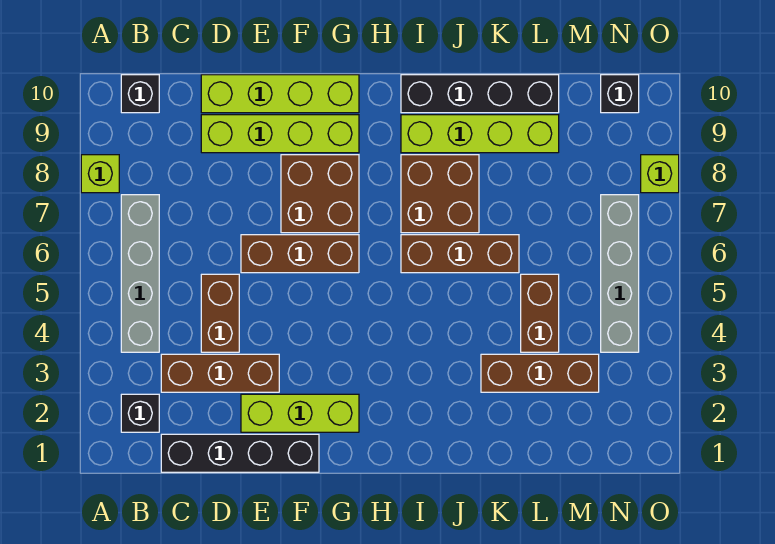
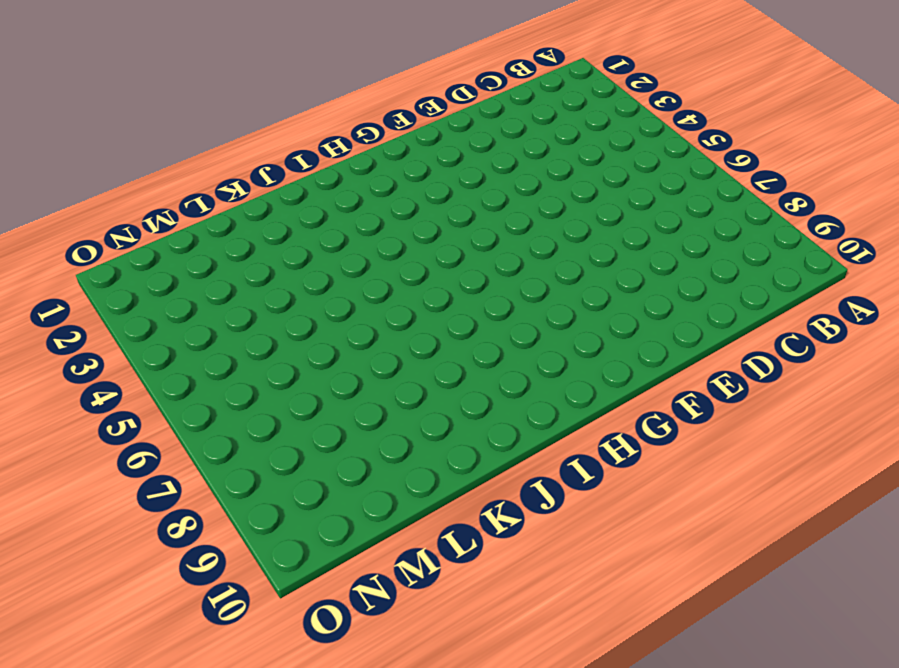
none -> lime 1x1 brick [81,155,119,193]
none -> black 1x1 brick [121,394,159,432]
none -> grey 1x4 brick [121,195,159,352]

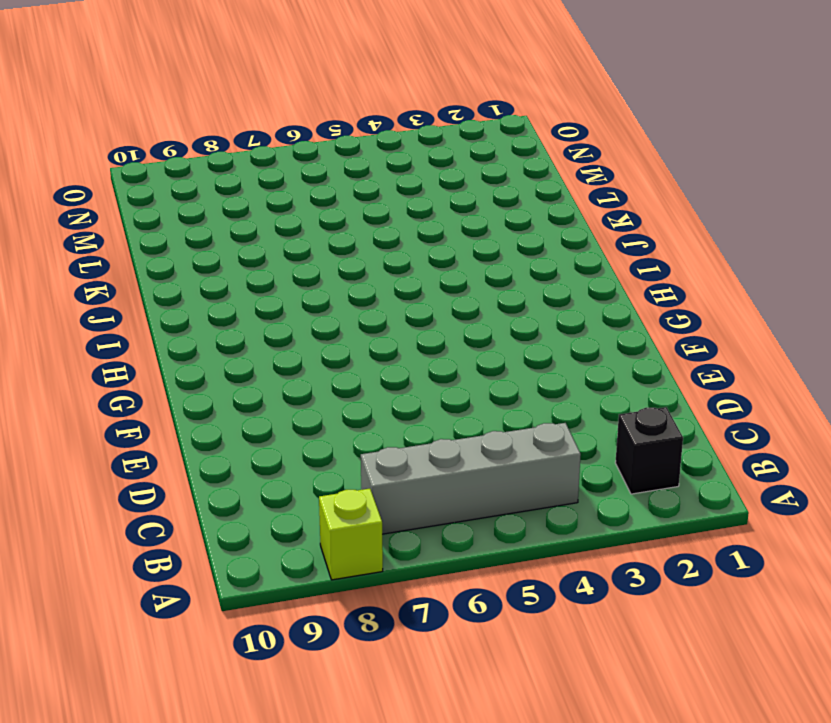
none -> black 1x1 brick [121,75,159,113]
none -> black 1x4 brick [161,434,319,472]
none -> brown 1x3 brick [161,354,279,392]

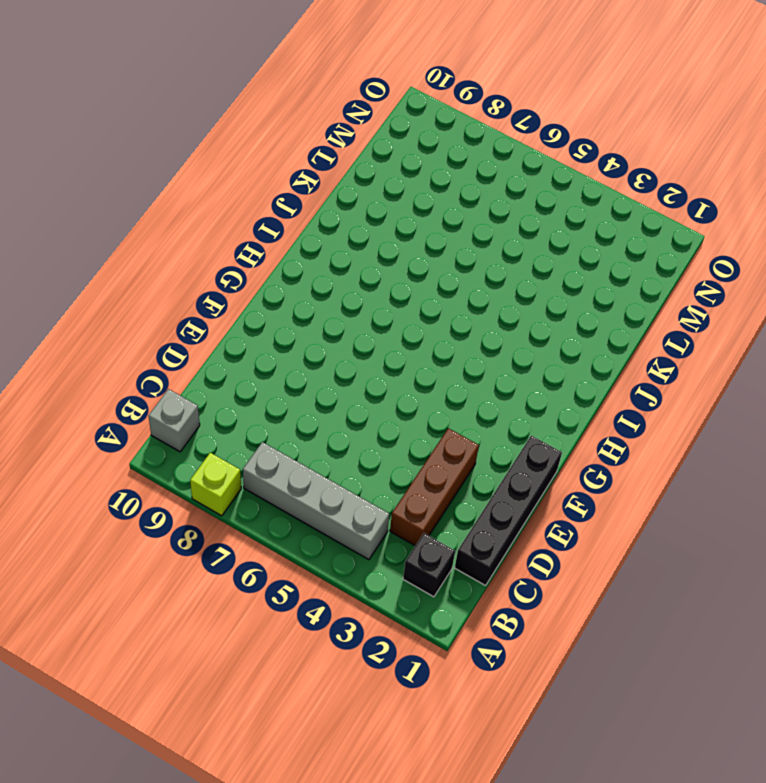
grey 1x1 brick [149,389,200,452] -> black 1x1 brick [121,75,159,113]
none -> brown 1x2 brick [201,274,239,352]
none -> lime 1x4 brick [201,115,359,153]
none -> lime 1x4 brick [201,75,359,113]

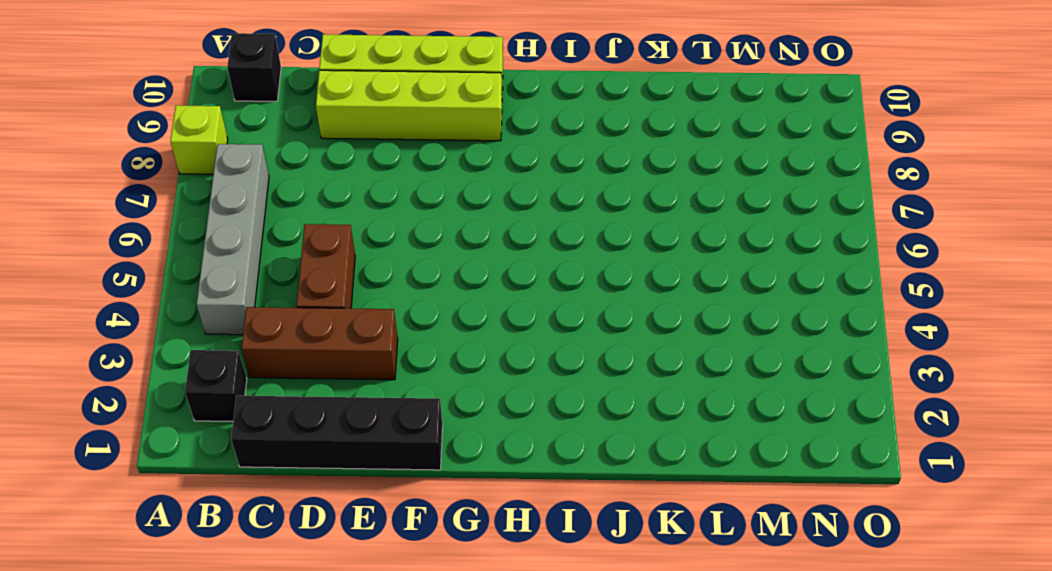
none -> lime 1x3 brick [241,394,359,432]
none -> brown 1x3 brick [241,235,359,273]
none -> brown 2x2 brick [281,155,359,233]

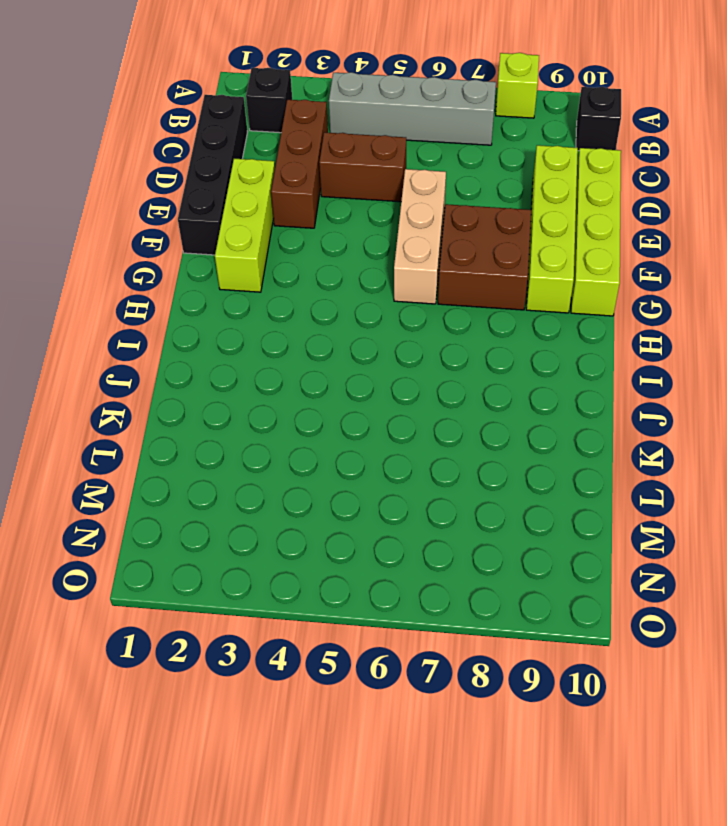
tan 1x3 brick [394,169,446,304] -> brown 1x3 brick [241,235,359,273]
none -> brown 1x3 brick [401,235,519,273]
none -> brown 2x2 brick [401,155,479,233]
none -> lime 1x4 brick [401,115,559,153]

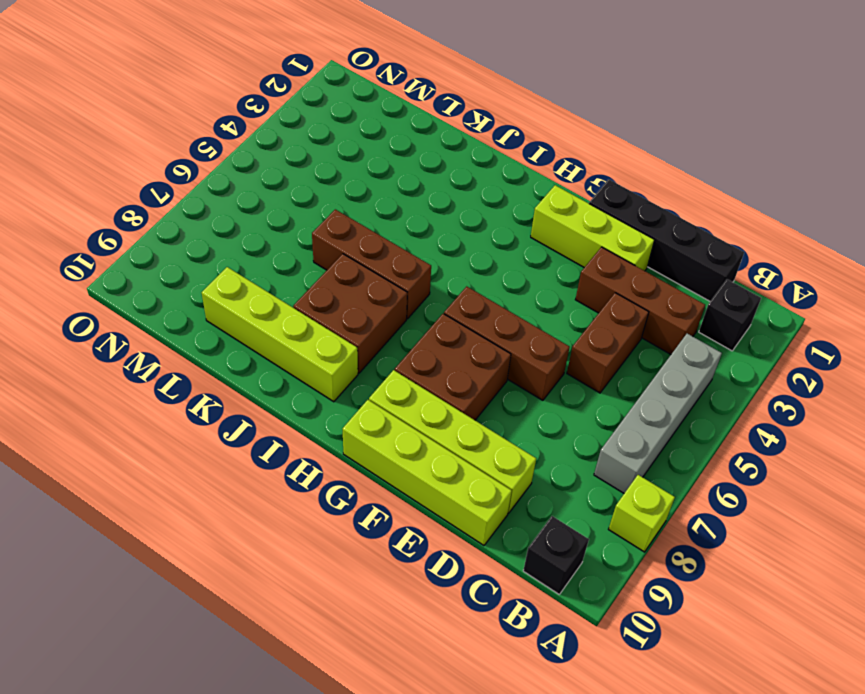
none -> black 1x4 brick [401,75,559,113]
none -> brown 1x3 brick [481,354,599,392]
none -> brown 1x2 brick [521,274,559,352]

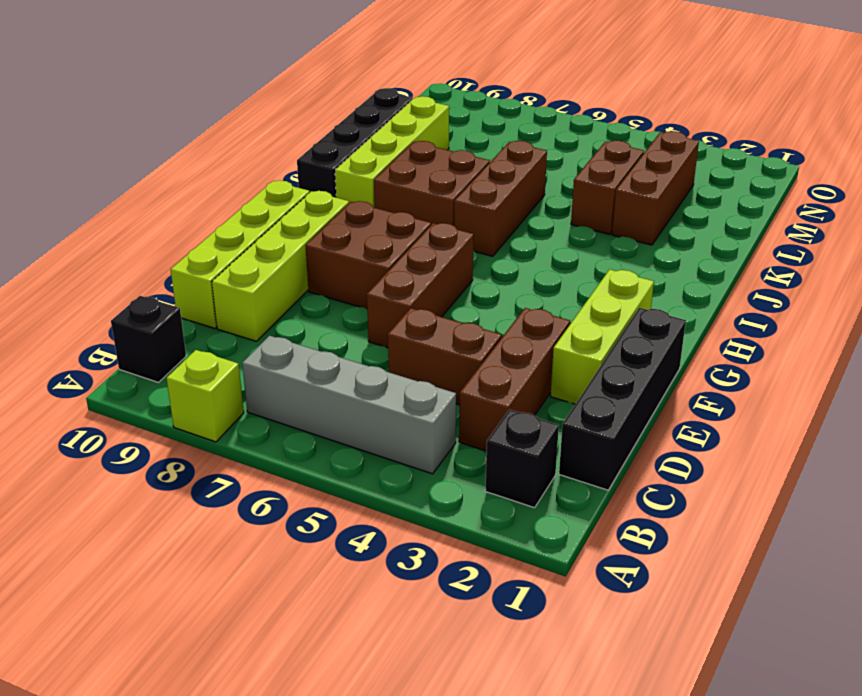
brown 1x2 brick [571,140,644,234] -> brown 1x2 brick turned to [521,274,559,352]
none -> grey 1x4 brick [601,195,639,352]
none -> black 1x1 brick [601,75,639,113]
none -> lime 1x1 brick [641,155,679,193]

